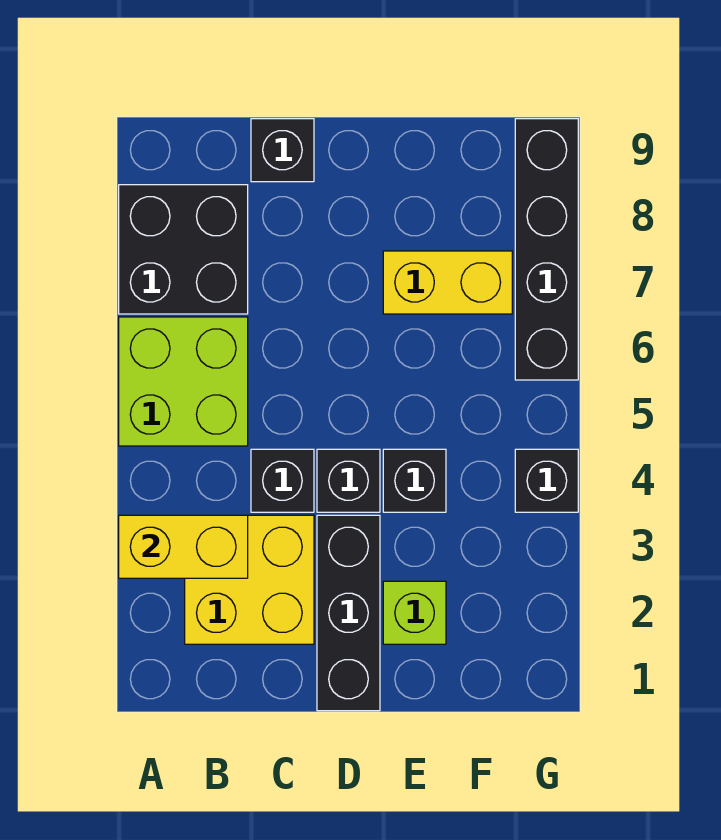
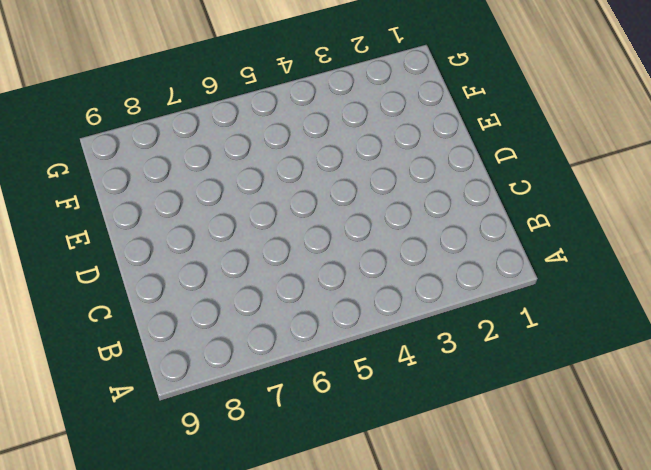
none -> lime 2x2 brick [119,317,248,446]
none -> black 2x2 brick [119,185,248,314]
none -> yellow 2x2 brick [185,515,314,644]

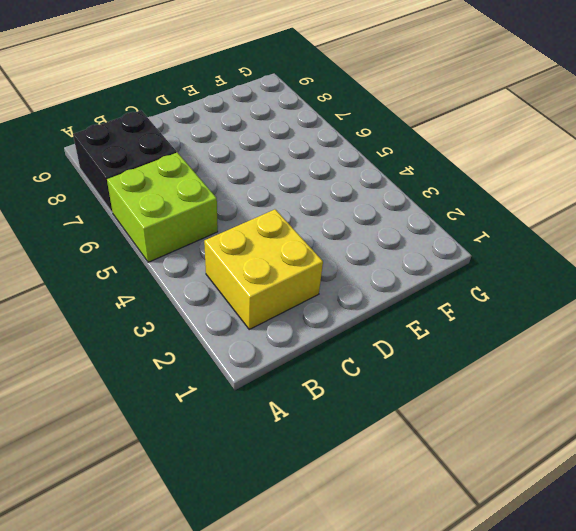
none -> black 1x1 brick [251,449,314,512]
none -> black 1x1 brick [251,119,314,182]
none -> black 1x3 brick [317,515,380,711]

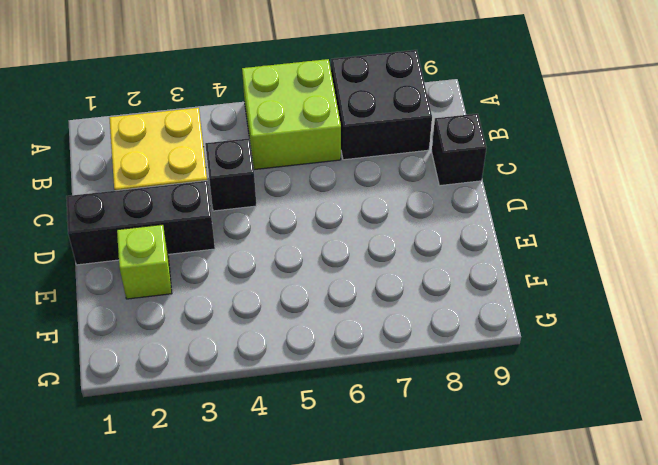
none -> black 1x1 brick [317,449,380,512]
none -> black 1x1 brick [383,449,446,512]
none -> yellow 1x2 brick [383,251,512,314]

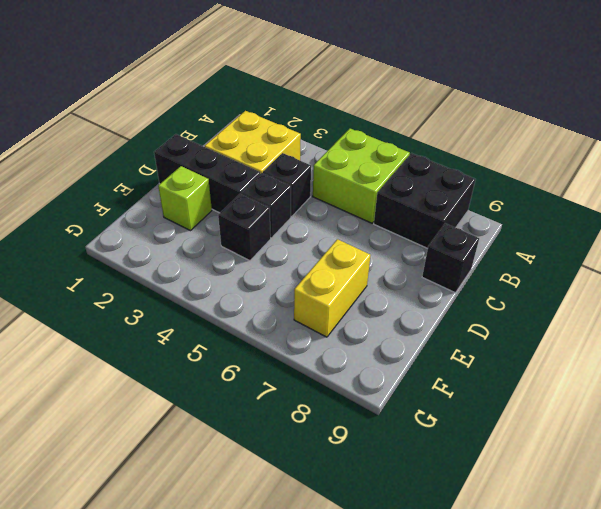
none -> black 1x1 brick [515,449,578,512]
none -> black 1x4 brick [515,119,578,380]
none -> yellow 1x2 brick [119,515,248,578]

